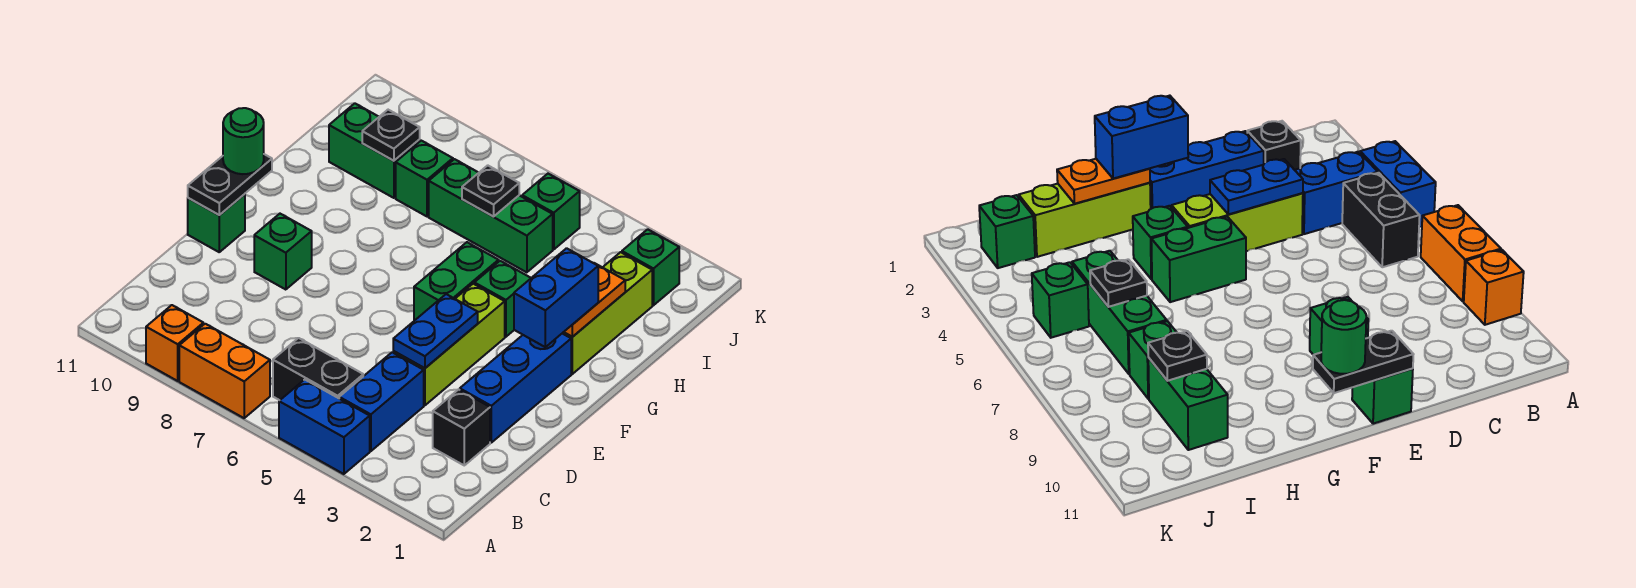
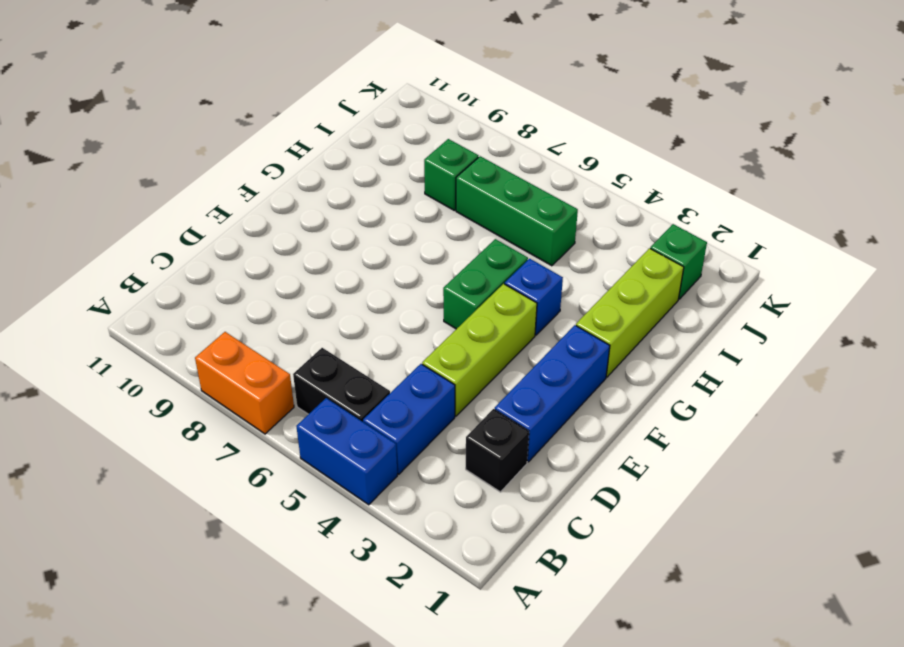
blue 1x1 brick [505,259,563,335] -> green 1x1 brick [474,261,531,337]
none -> orange 1x1 brick [146,305,203,381]
none -> green 1x1 brick [254,214,312,290]
none -> green 1x1 brick [188,194,245,252]

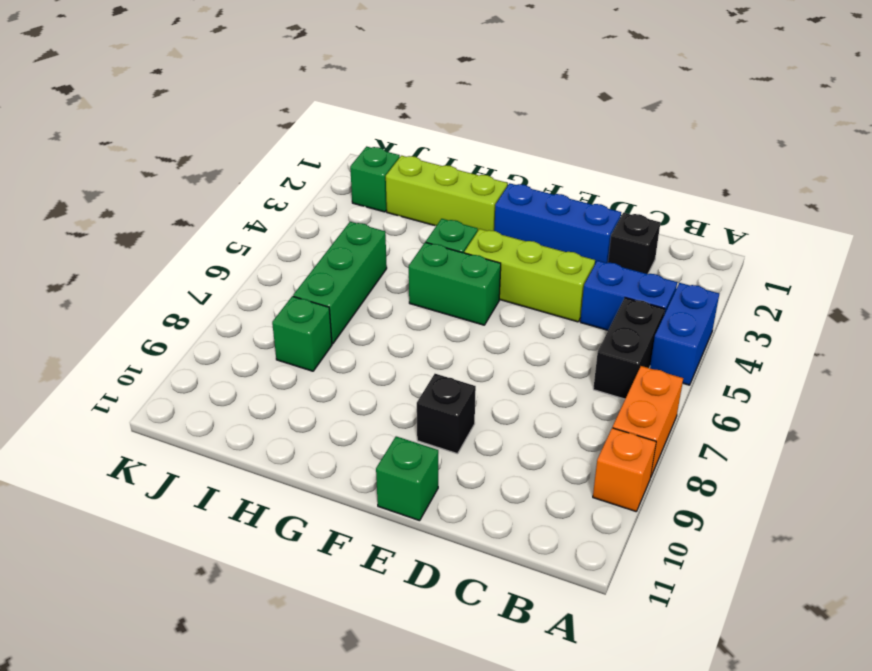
black 1x1 brick [417,374,476,454] -> green 1x1 brick [254,214,312,290]
none -> green 1x2 brick [329,103,420,198]
none -> green 1x1 brick [522,174,580,250]
none -> blue 1x2 plate [393,294,478,368]

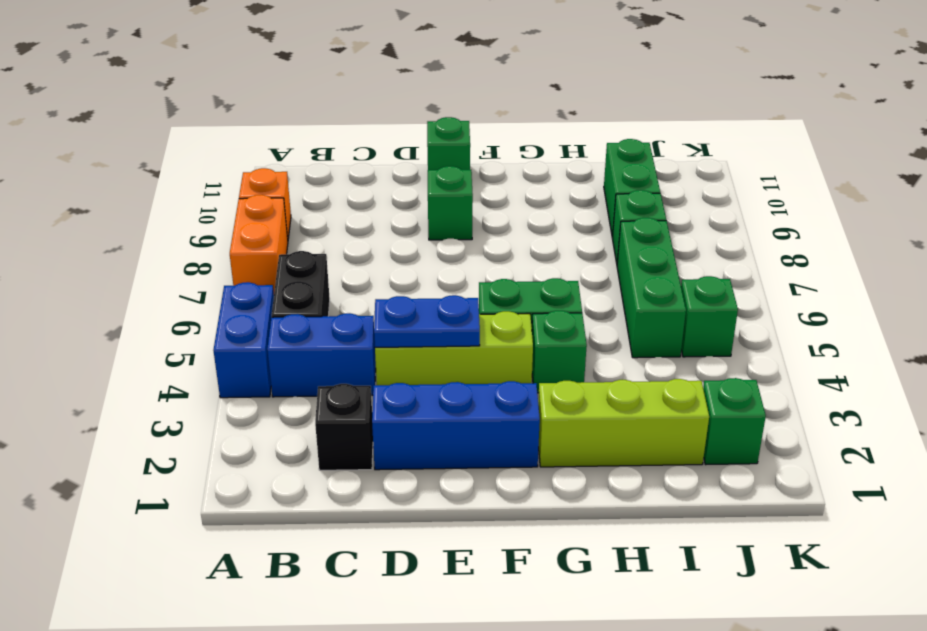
none -> black 1x2 plate [188,154,272,215]
none -> orange 1x2 plate [564,263,625,337]
none -> black 1x1 plate [462,165,519,217]

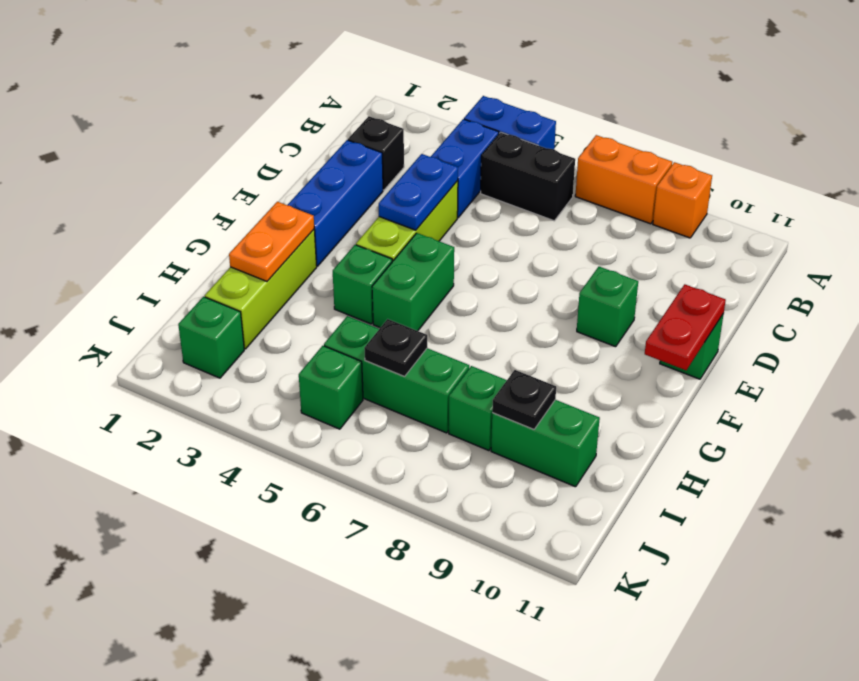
red 1x2 plate [645,284,726,370] -> black 1x2 plate [188,154,272,215]
none -> blue 1x2 brick [514,248,598,347]
none -> green 1x1 round brick [223,108,264,174]

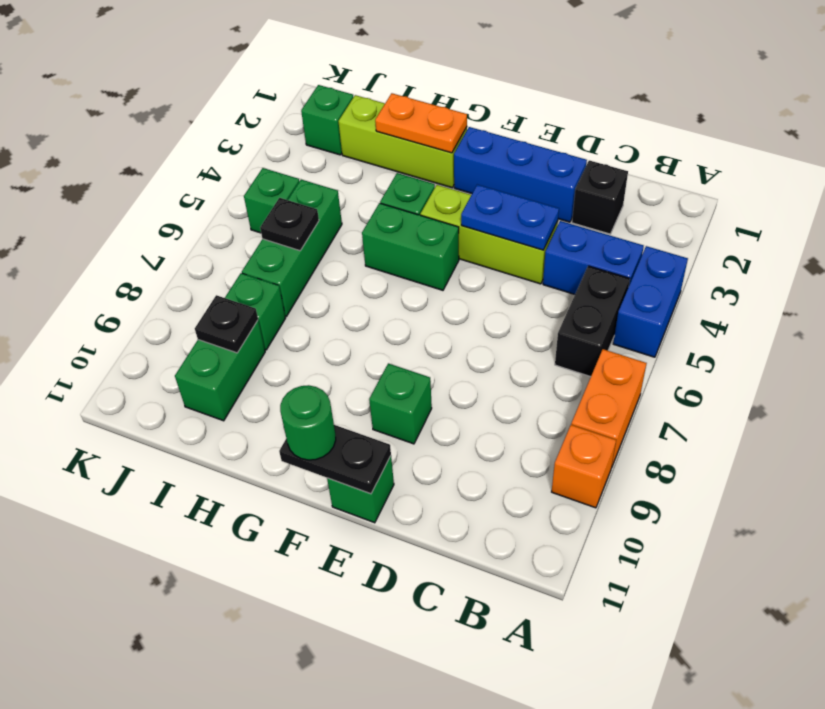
none -> blue 1x2 brick [514,248,598,347]

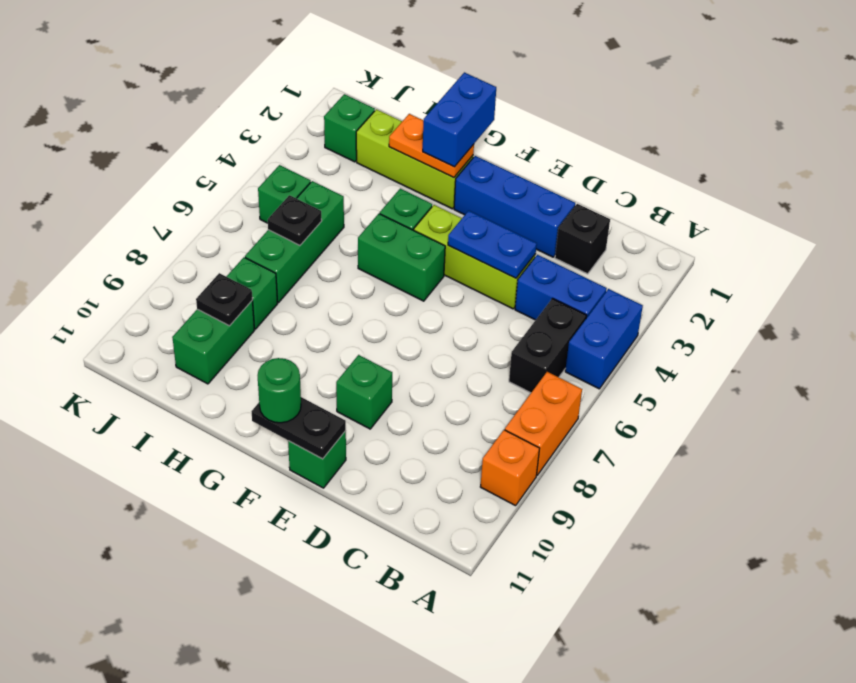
blue 1x2 brick [423,72,496,167] -> blue 1x2 brick turned to [514,248,598,347]

